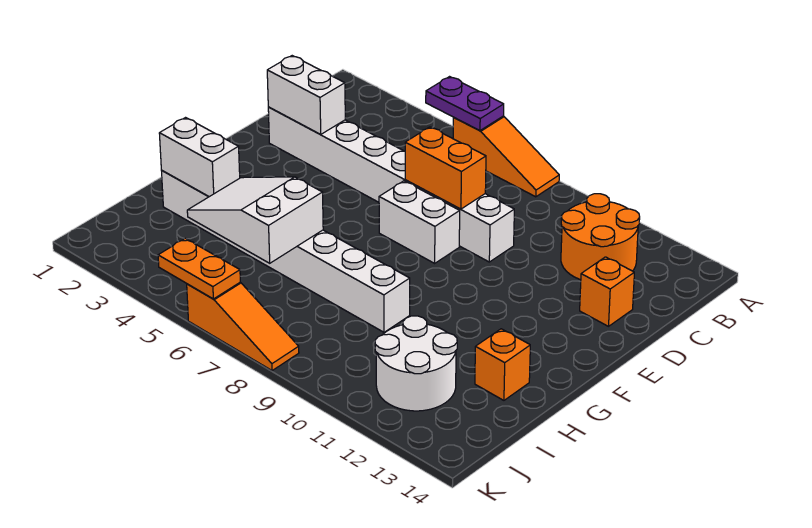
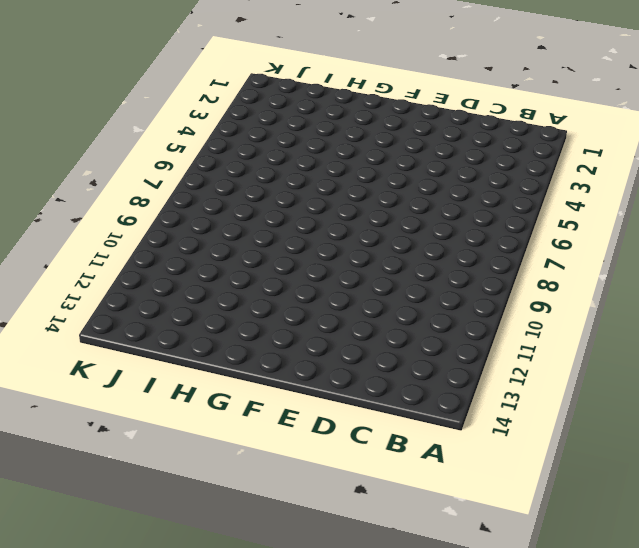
none -> orange 1x3 slope [453,116,559,197]
none -> orange 2x2 round brick [561,194,640,280]
none -> white 1x8 brick [268,107,514,262]

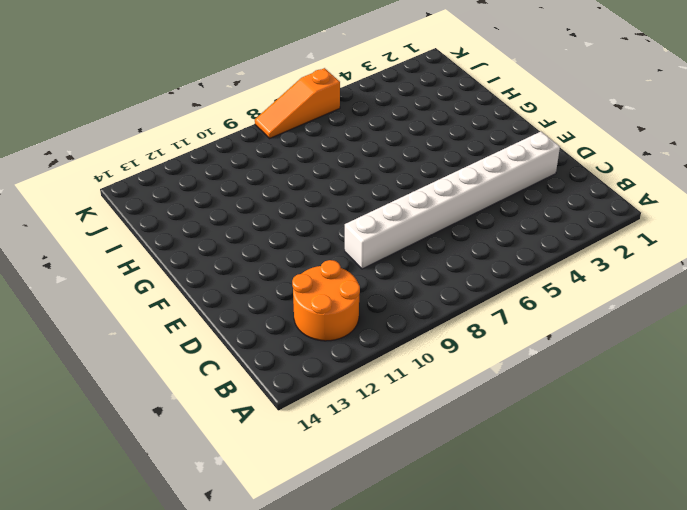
none -> orange 1x3 slope [453,116,559,197]
none -> orange 1x1 brick [580,257,634,326]
none -> white 1x2 brick [379,181,460,263]

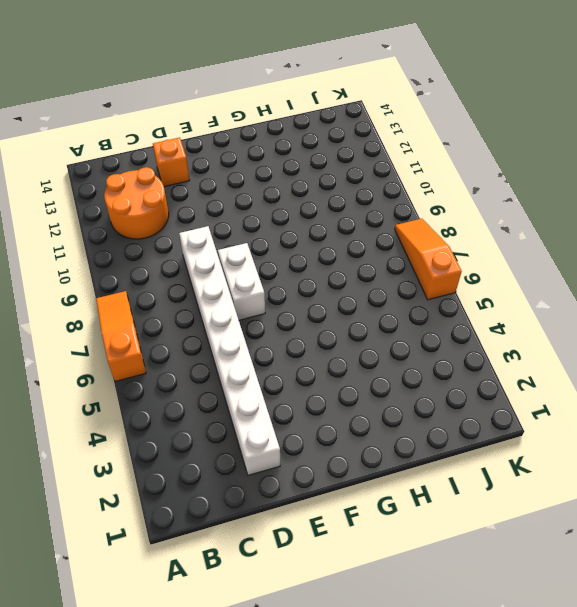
none -> white 1x8 brick [162,171,410,332]
none -> orange 1x1 brick [475,329,530,400]
none -> white 2x2 round brick [375,316,457,411]

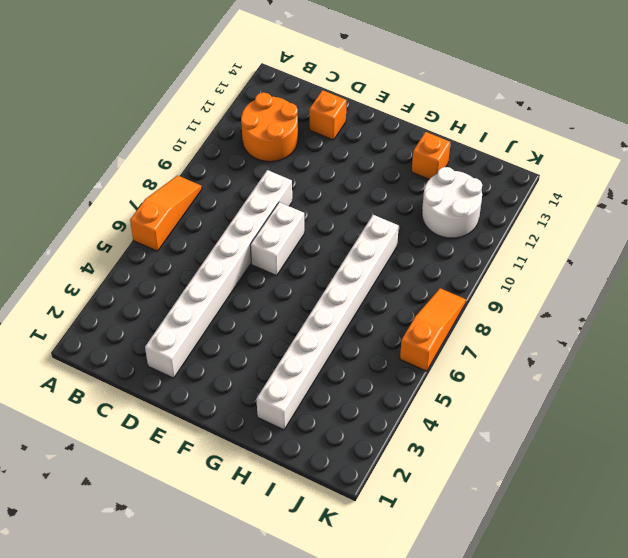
none -> purple 1x2 plate [426,77,504,130]
none -> white 1x2 brick [267,56,345,134]
none -> orange 1x2 brick [405,127,486,209]

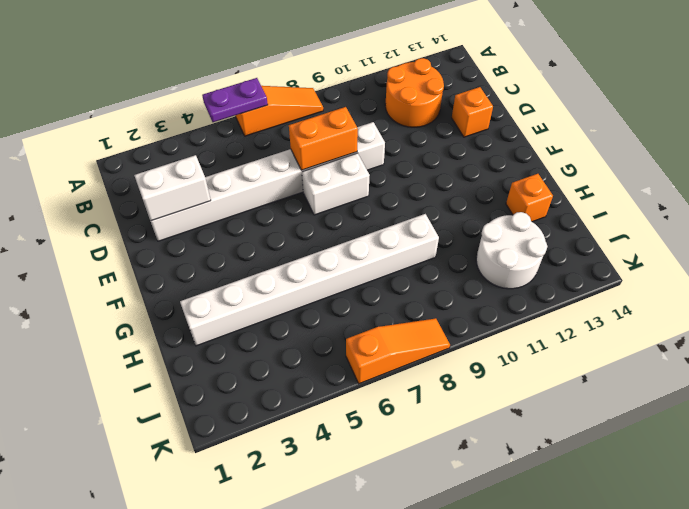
none -> white 1x2 brick [159,118,240,197]
none -> white 2x3 slope [187,177,323,263]
none -> orange 1x2 plate [158,238,240,299]

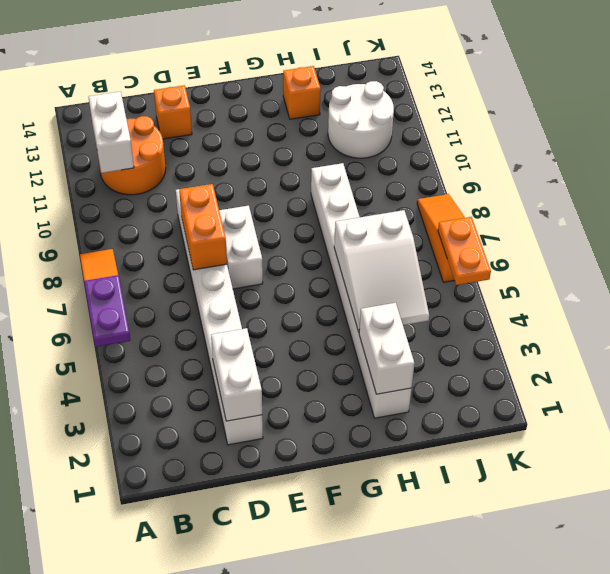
white 1x2 brick [89,92,134,173] -> none

